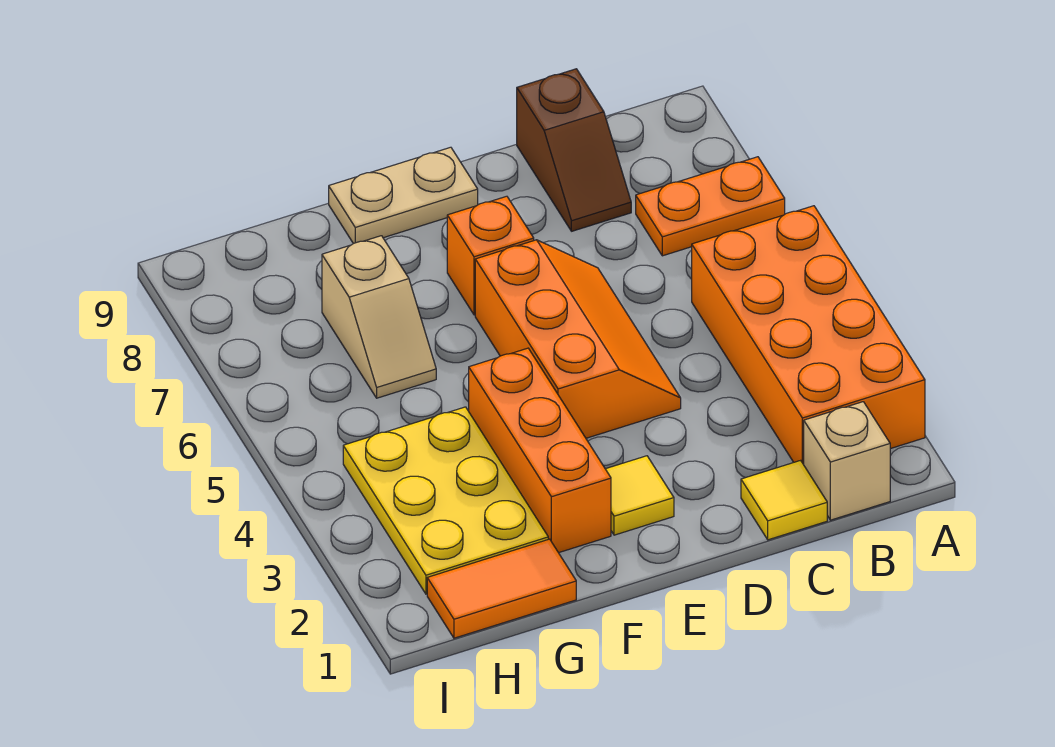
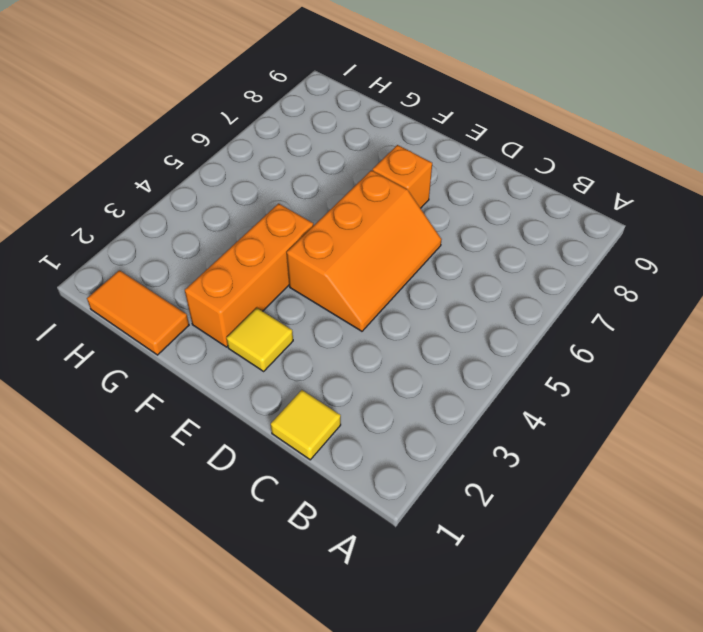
none -> orange 2x4 brick [692,206,925,464]
none -> orange 1x2 plate [636,157,785,256]
none -> tan 1x1 brick [804,402,890,520]

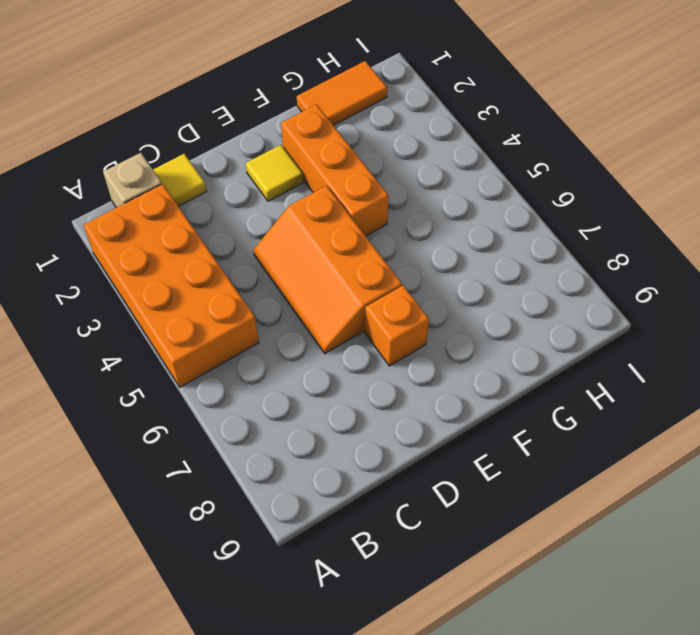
none -> orange 1x2 plate [636,157,785,256]
none -> brown 1x2 slope [517,69,631,231]
none -> tan 1x2 plate [329,147,478,244]

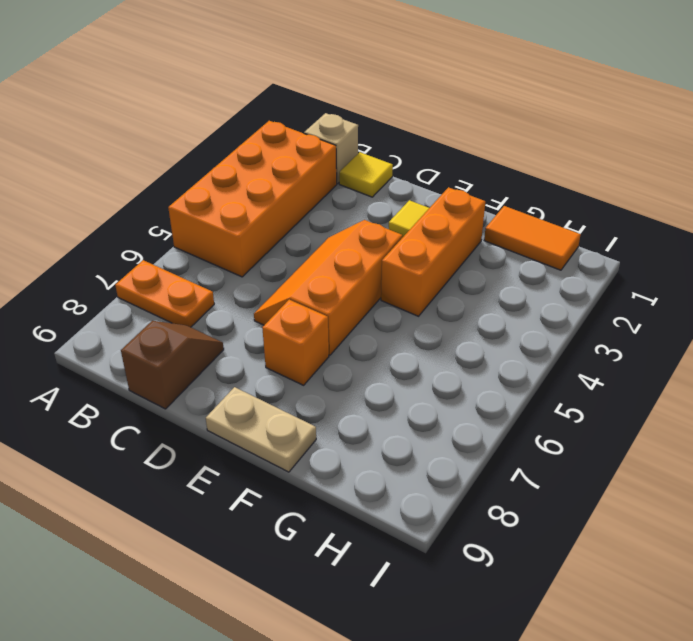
none -> yellow 2x3 plate [343,407,548,594]
none -> tan 1x2 slope [322,236,436,398]

